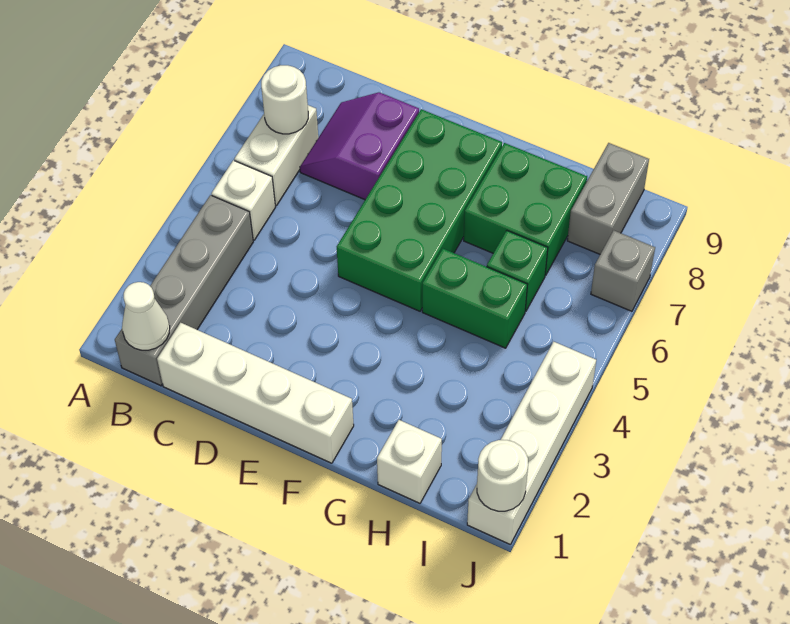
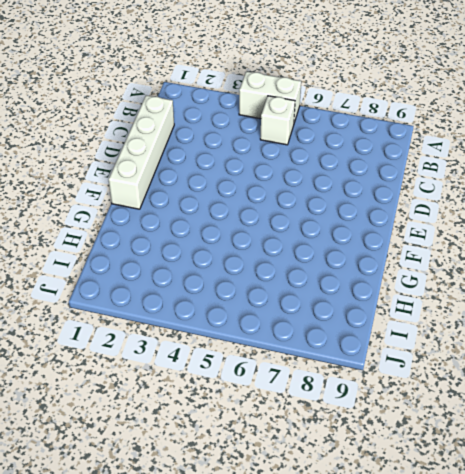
white 1x2 brick [239,71,301,123] -> white 1x2 brick moved to [234,105,318,206]
none -> grey 1x4 brick [115,195,253,386]
none -> purple 2x2 slope [300,92,419,200]
none -> green 2x4 brick [337,109,502,311]

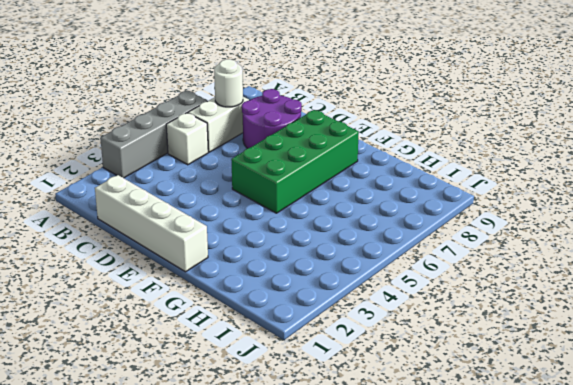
grey 1x4 brick [100,91,207,178] -> grey 1x4 brick moved to [115,195,253,386]
purple 2x2 round brick [242,89,302,149] -> purple 2x2 slope [300,92,419,200]
none -> green 1x2 brick [422,249,527,348]
none -> green 2x2 brick [464,143,587,275]
none -> white 1x1 brick [377,420,442,503]

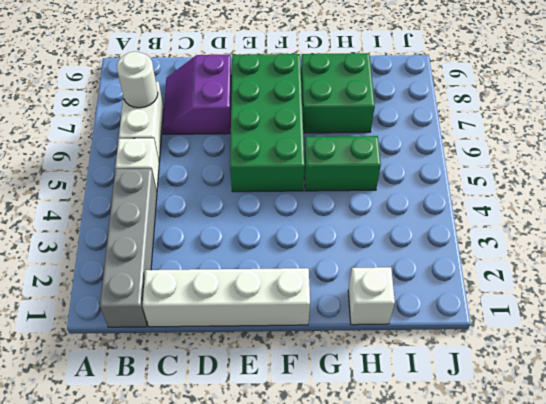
none -> green 1x1 brick [486,231,548,311]
none -> grey 1x2 brick [567,143,649,254]
none -> white 1x4 brick [467,342,596,545]

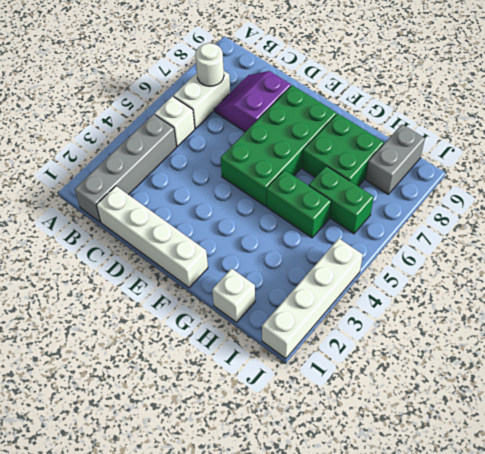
green 1x2 brick [309,166,374,234] -> green 1x1 brick [486,231,548,311]
none -> grey 1x1 brick [591,230,655,311]
none -> white 1x1 cone [122,282,170,350]
none -> white 1x1 round brick [477,440,528,511]

